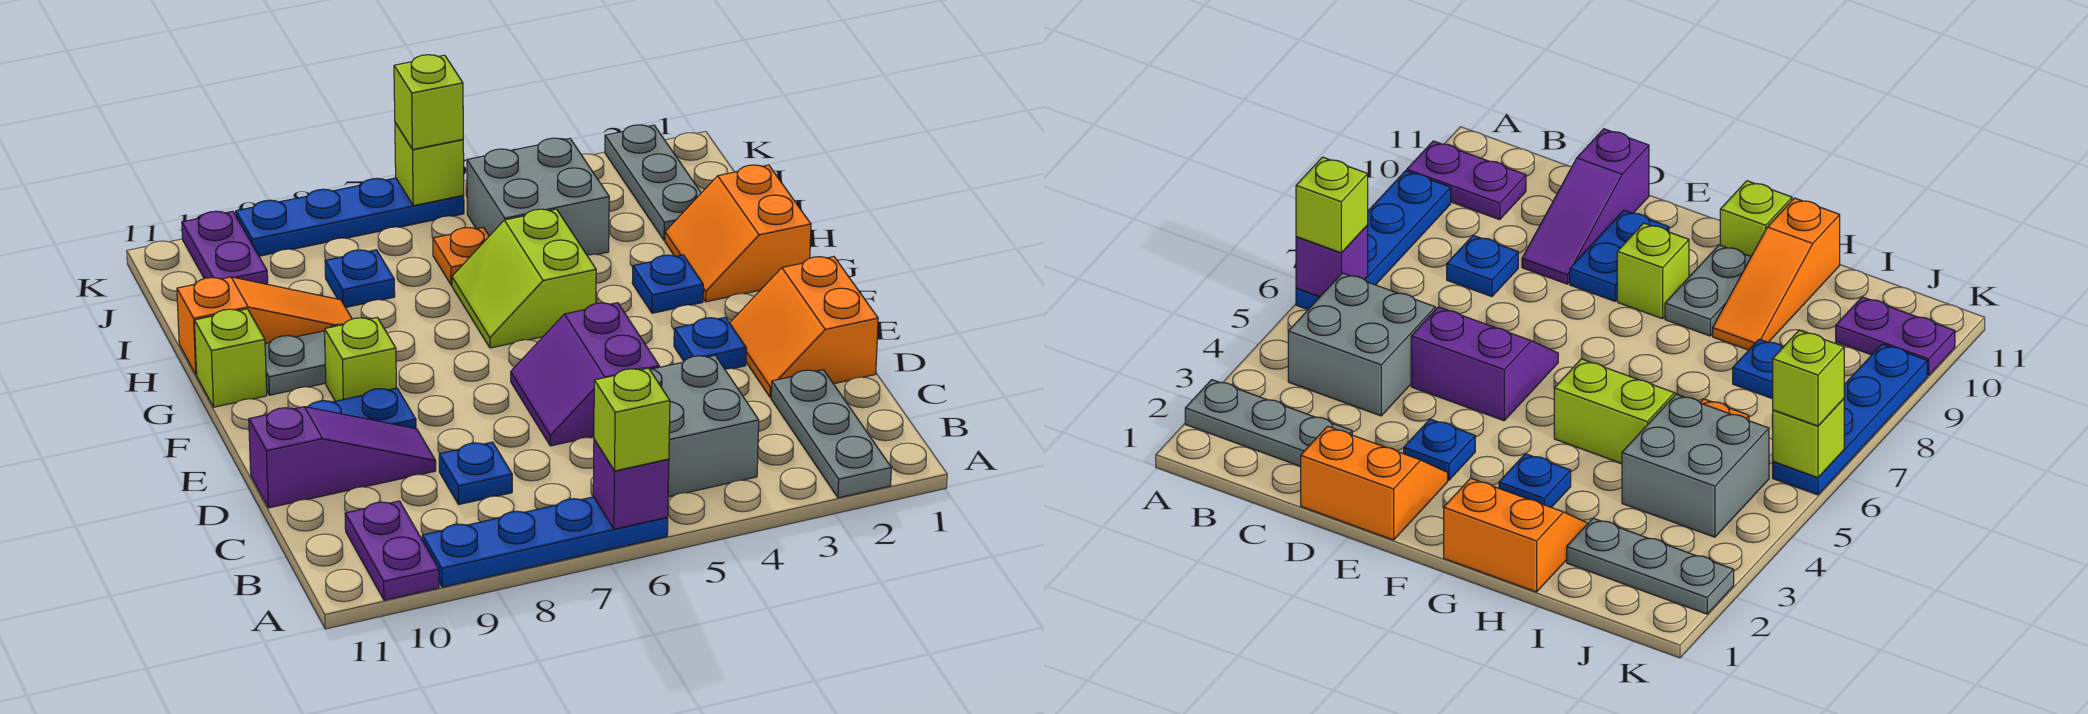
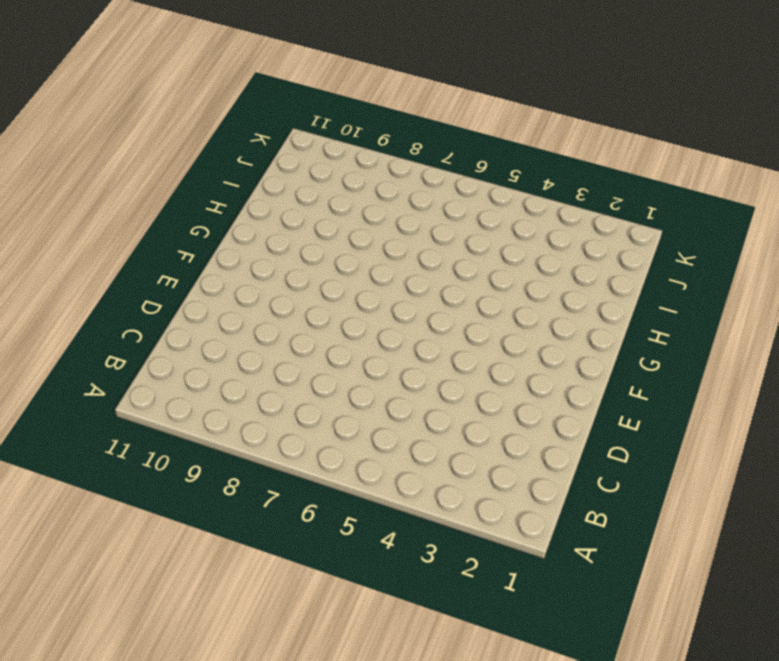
none -> grey 1x3 plate [771,370,891,498]
none -> blue 1x4 plate [422,497,668,587]
none -> purple 1x2 plate [345,501,439,600]

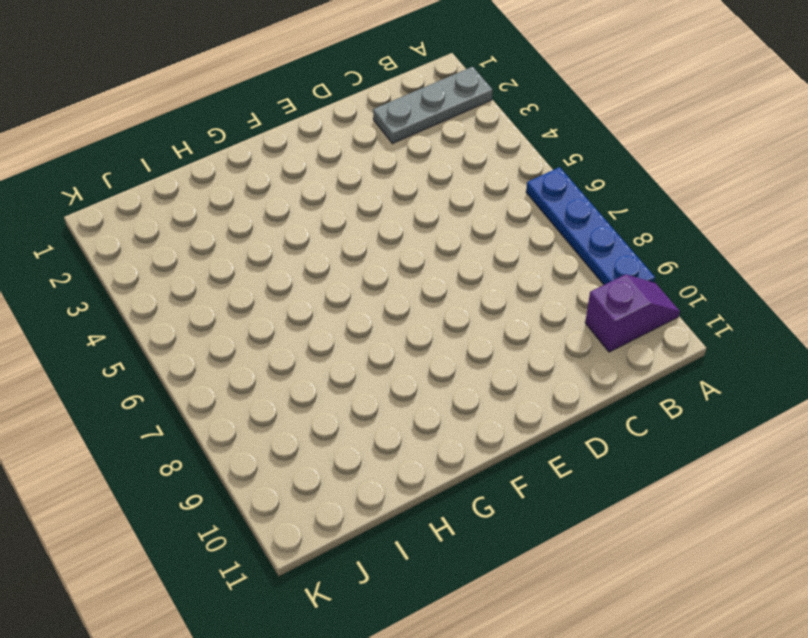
purple 1x2 slope [585,274,680,352] -> purple 1x2 plate [345,501,439,600]
none -> grey 2x2 brick [638,355,759,497]
none -> blue 1x1 plate [439,442,512,504]
none -> orange 2x2 slope [730,257,878,398]

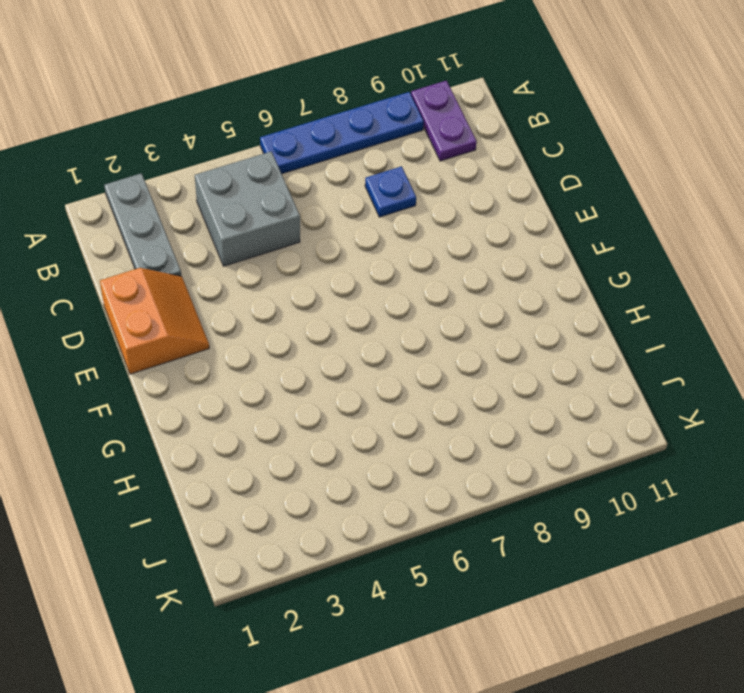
none -> purple 2x2 slope [511,303,659,446]
none -> purple 1x3 slope [249,407,436,508]
none -> blue 1x1 plate [674,317,746,369]

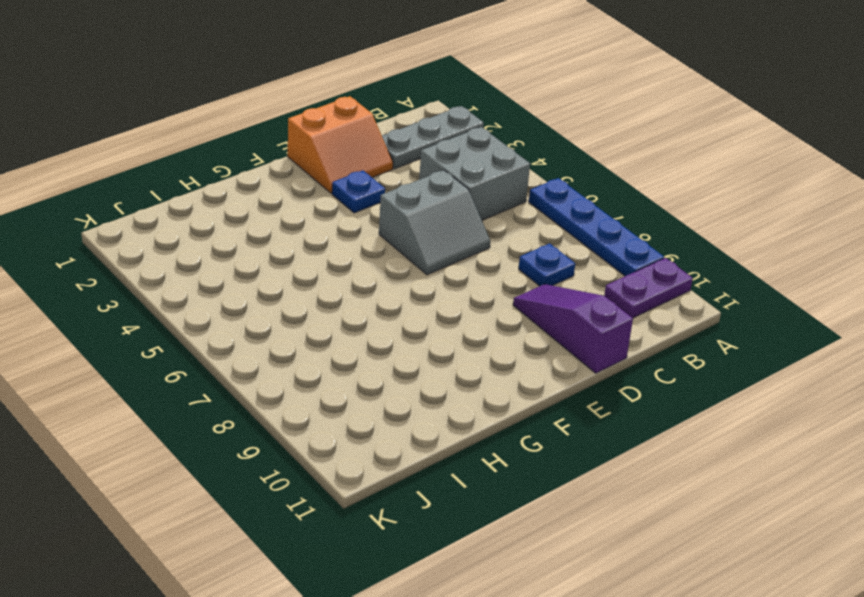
grey 2x2 slope [379,170,490,275] -> purple 2x2 slope [511,303,659,446]
none -> blue 1x2 plate [308,388,416,429]
none -> lime 1x1 brick [325,318,396,401]
none -> orange 2x2 slope [665,165,811,302]

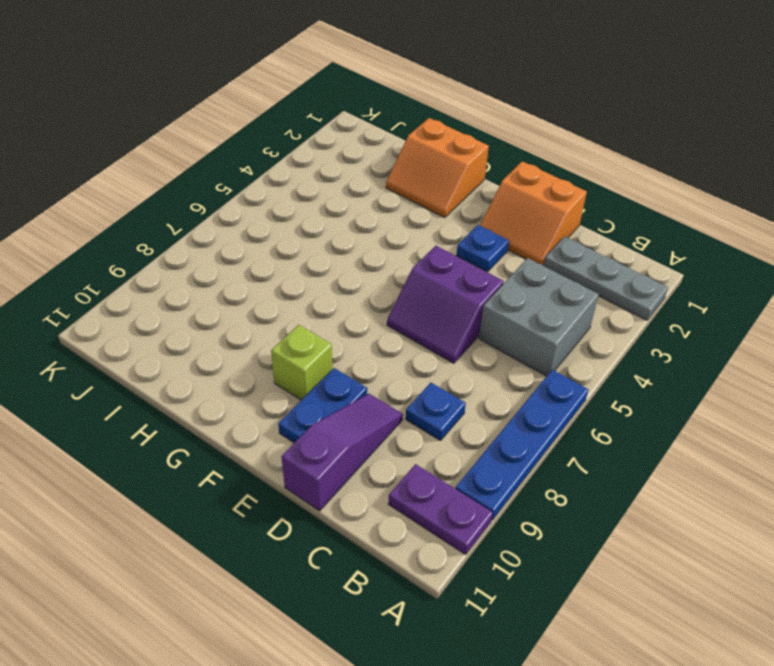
none -> blue 1x1 plate [632,255,703,313]
none -> lime 2x2 slope [452,209,596,348]
none -> grey 1x2 plate [265,324,344,395]

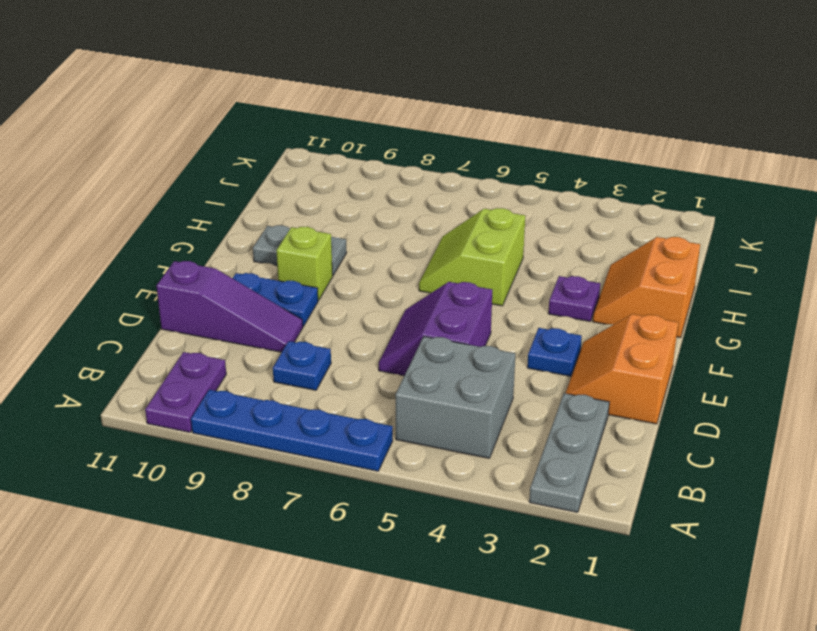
purple 1x1 plate [548,276,600,321] -> blue 1x1 plate [632,255,703,313]
none -> lime 1x1 brick [194,309,267,407]
none -> orange 1x3 slope [177,277,352,375]
none -> grey 1x3 plate [605,125,701,240]

